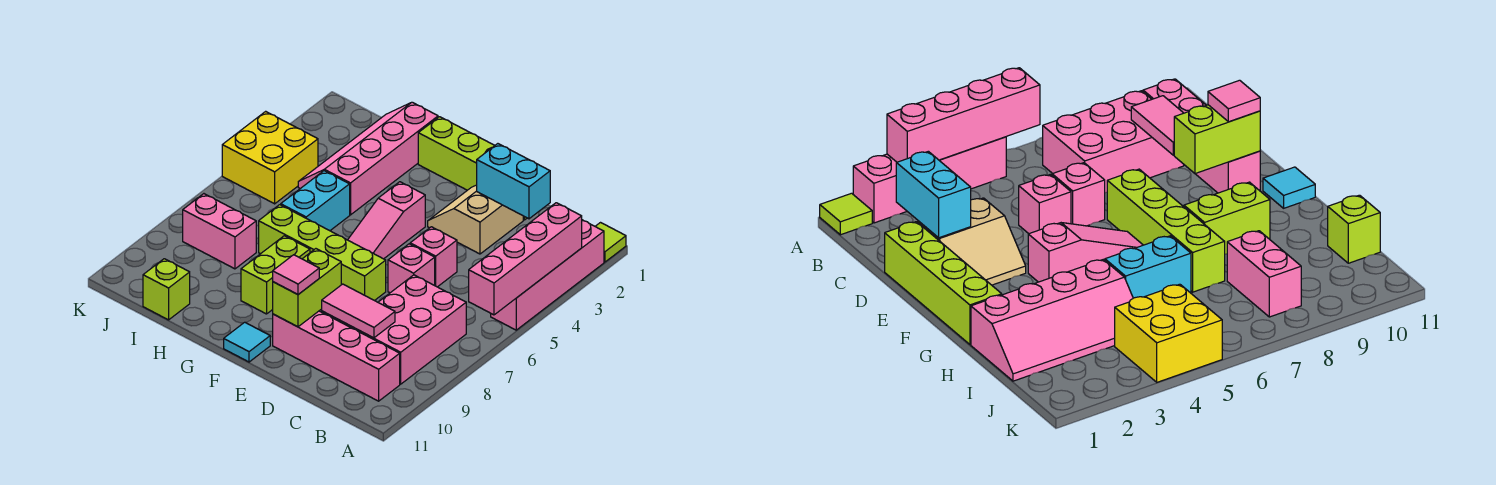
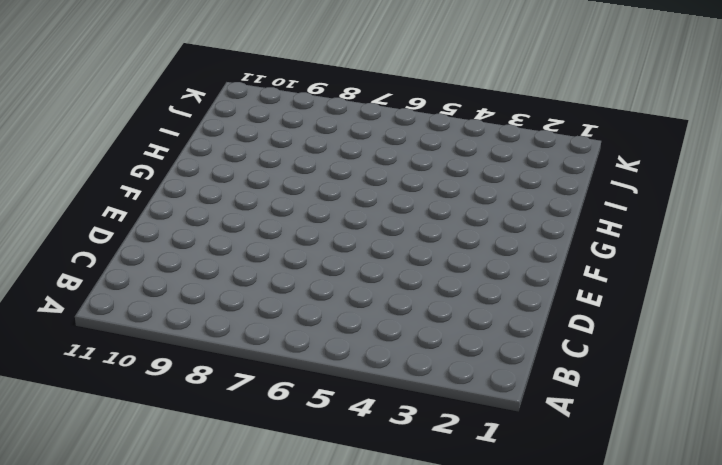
none -> lime 1x1 tile [595,223,626,262]
none -> pink 1x4 brick [491,220,604,330]
none -> pink 2x3 brick [348,275,466,384]

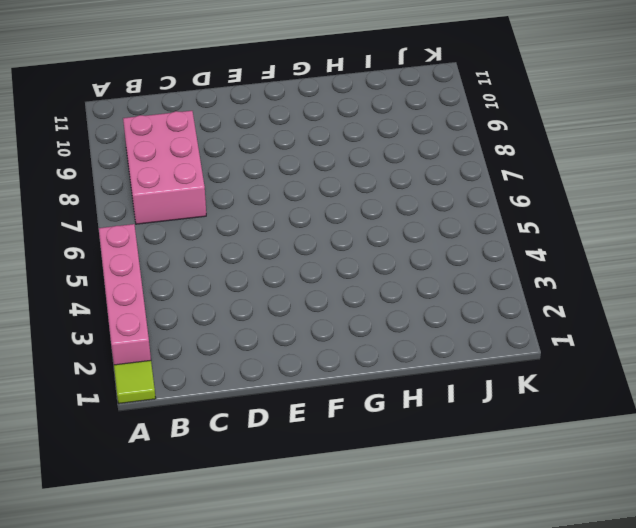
none -> pink 1x4 brick [273,311,400,401]
none -> lime 1x4 brick [418,117,527,220]
none -> tan 2x2 slope [428,185,523,254]

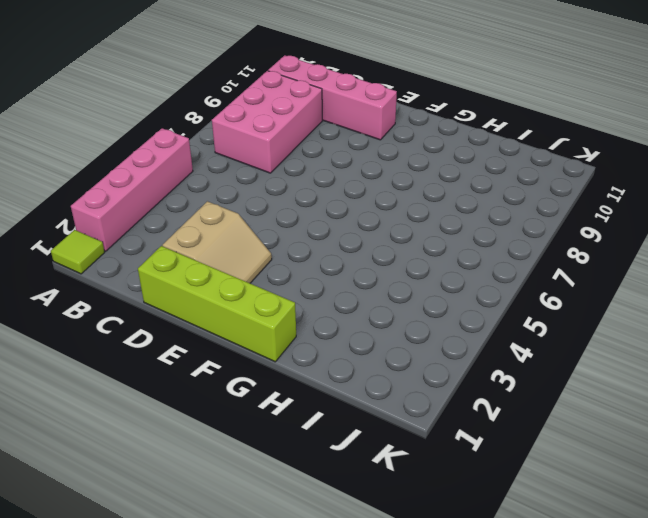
none -> pink 1x1 brick [410,227,457,287]
none -> pink 1x1 brick [388,244,435,293]
none -> lime 1x4 brick [259,205,386,301]

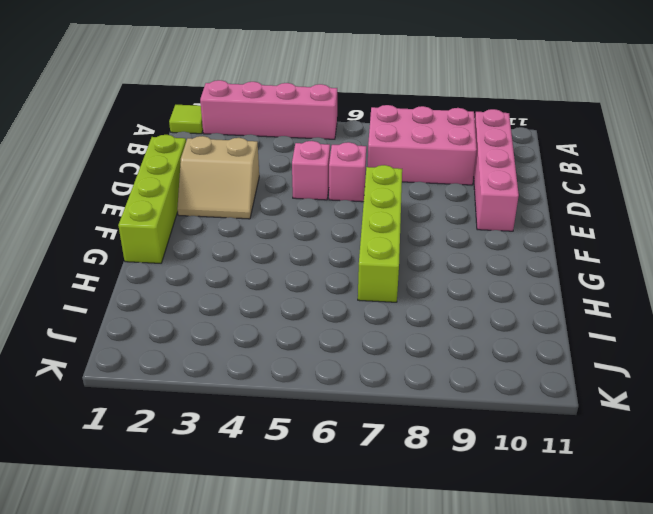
none -> pink 1x3 slope [348,182,425,259]
none -> cyan 1x1 tile [224,322,270,362]
none -> lime 1x2 brick [241,236,310,314]

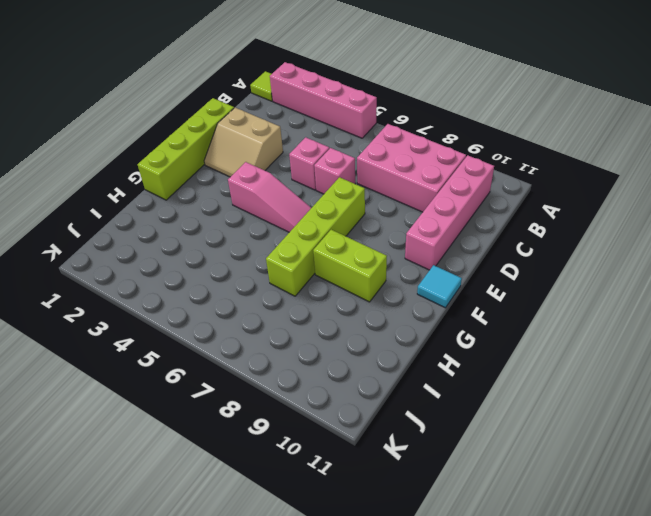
none -> pink 2x4 slope [298,102,438,215]
none -> cyan 1x2 brick [281,171,350,231]
none -> pink 1x2 brick [183,194,256,269]

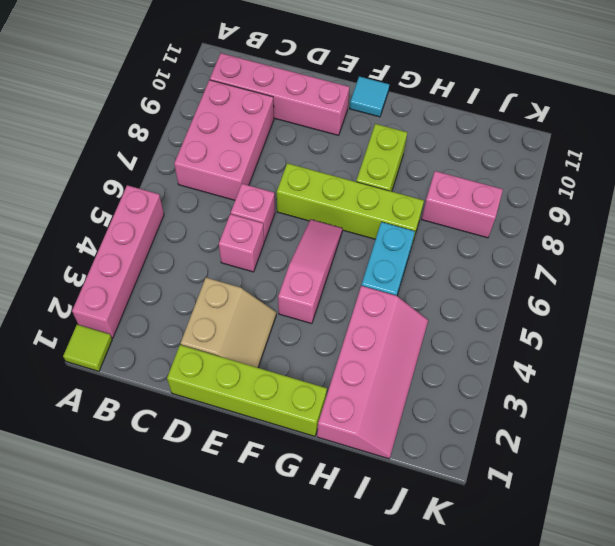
none -> lime 1x1 brick [143,259,190,320]
none -> yellow 2x2 brick [222,111,318,204]
none -> pink 1x4 brick [469,203,582,315]

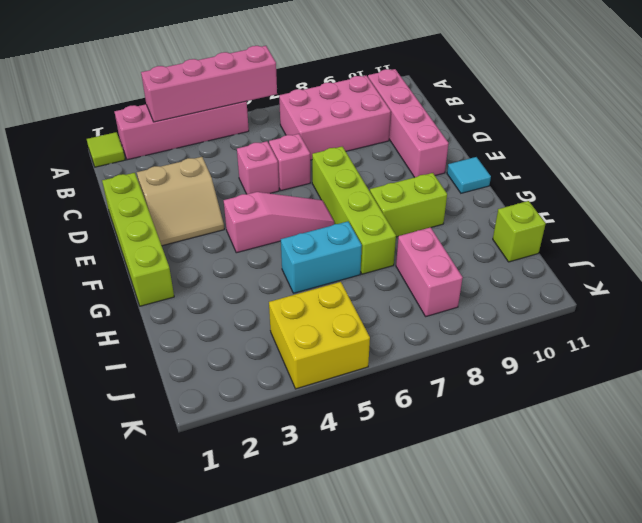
none -> pink 2x4 slope [298,102,438,215]
none -> cyan 1x2 brick [477,144,550,219]
none -> pink 1x2 tile [322,284,395,338]

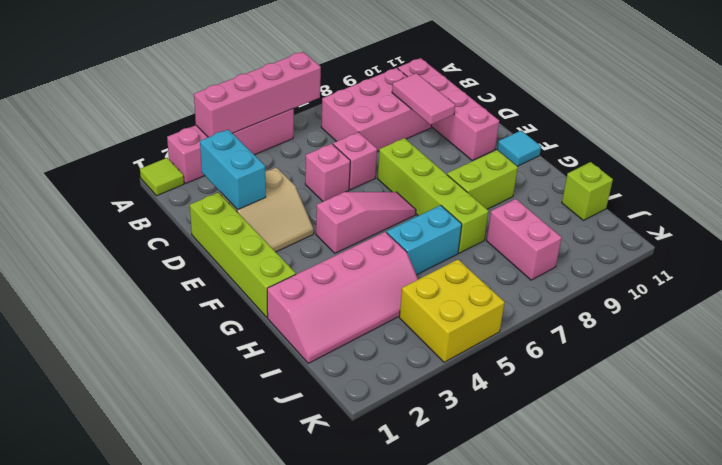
none -> lime 1x2 brick [273,249,341,327]
none -> pink 1x1 tile [273,255,319,294]

